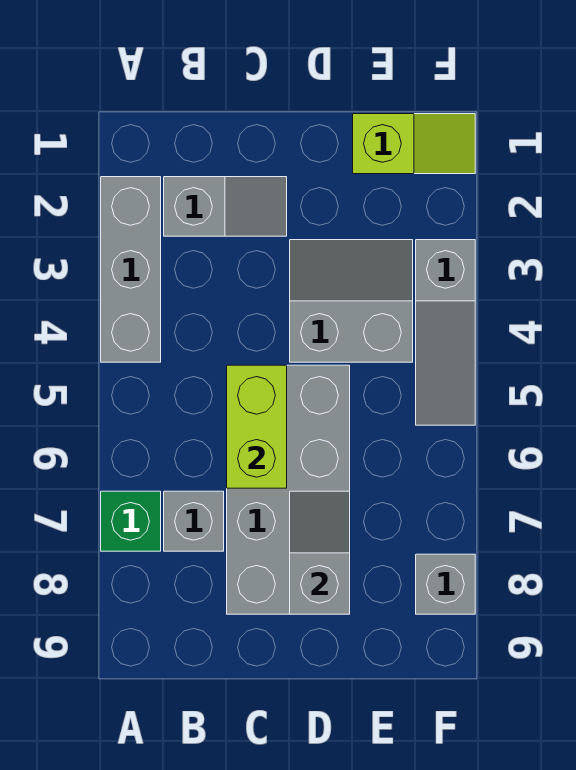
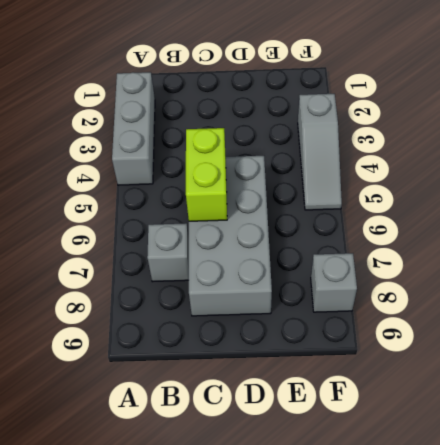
none -> green 1x1 brick [101,491,161,551]
none -> grey 1x2 slope [164,177,287,236]

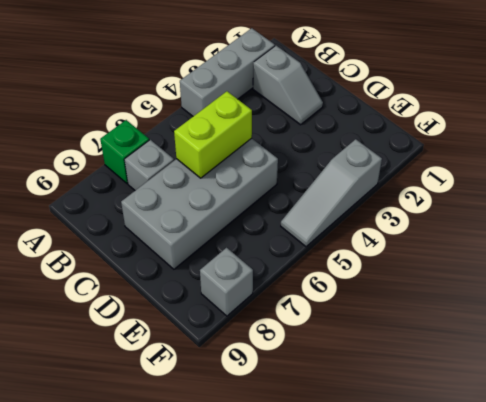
none -> grey 2x2 slope [290,240,413,362]
none -> lime 1x2 slope [353,114,475,174]

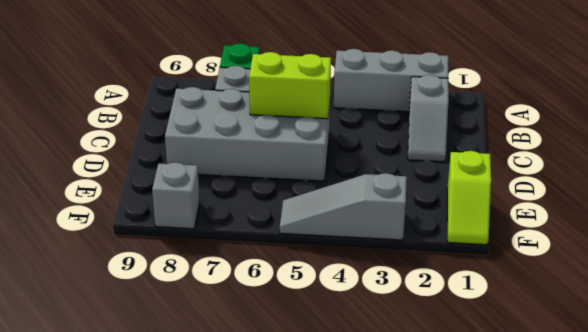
none -> grey 2x2 slope [290,240,413,362]
none -> grey 1x2 slope [290,491,350,614]

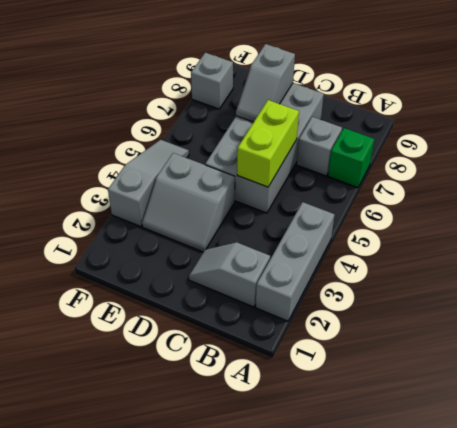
none -> lime 1x2 slope [353,114,475,174]

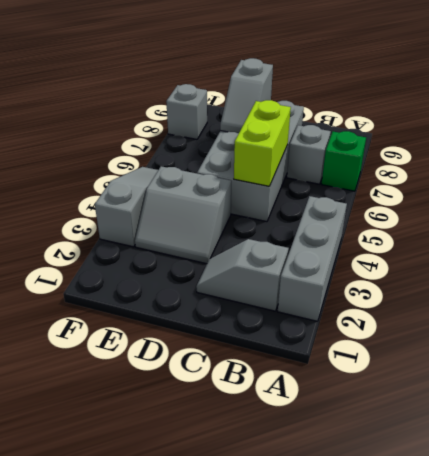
none -> lime 1x2 slope [353,114,475,174]

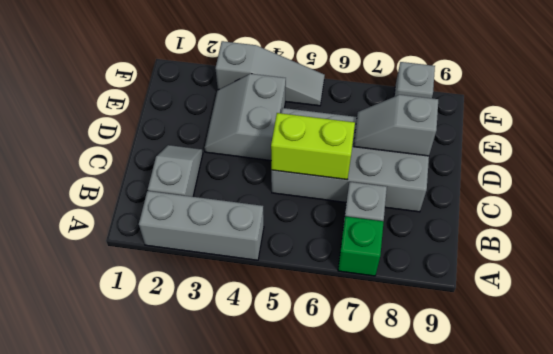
none -> lime 1x2 slope [353,114,475,174]

